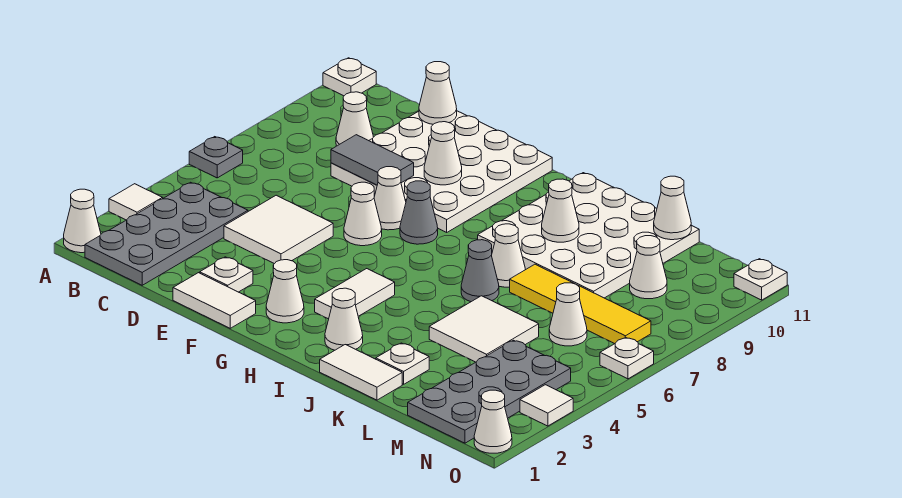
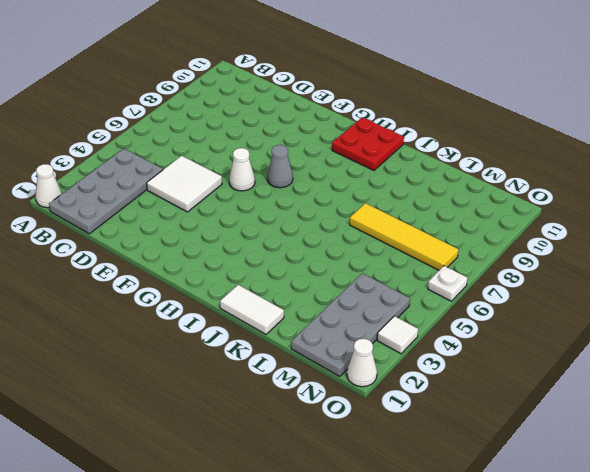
red 2x2 plate [332,117,404,170] -> white 4x4 plate [478,173,699,298]
none -> white 1x1 tile [109,184,163,220]
none -> grey 1x1 plate [189,137,243,178]
none -> white 1x1 plate [323,58,376,96]
none -> white 1x1 cone [336,92,373,146]

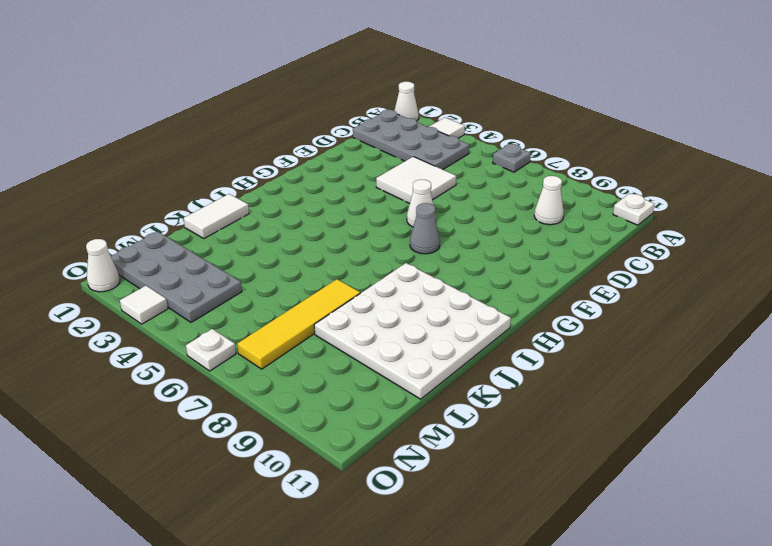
none -> white 4x4 plate [331,111,552,232]
none -> white 1x2 tile [173,273,256,328]
none -> white 1x1 plate [200,257,253,292]
none -> white 1x1 cone [374,167,406,230]

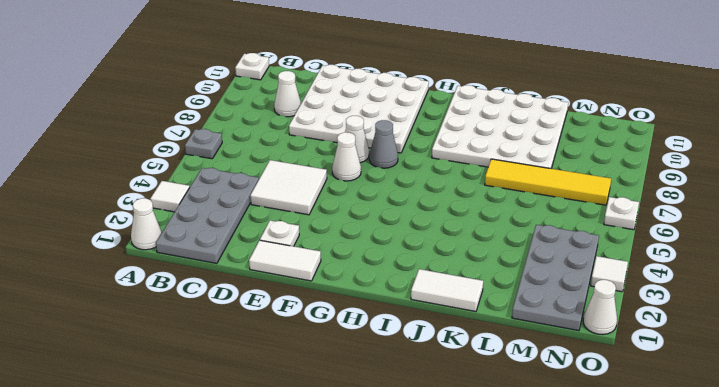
none -> white 1x1 cone [266,260,304,323]
none -> white 1x2 tile [315,269,395,319]
none -> white 1x1 cone [325,288,363,350]
none -> grey 1x1 cone [461,240,499,302]

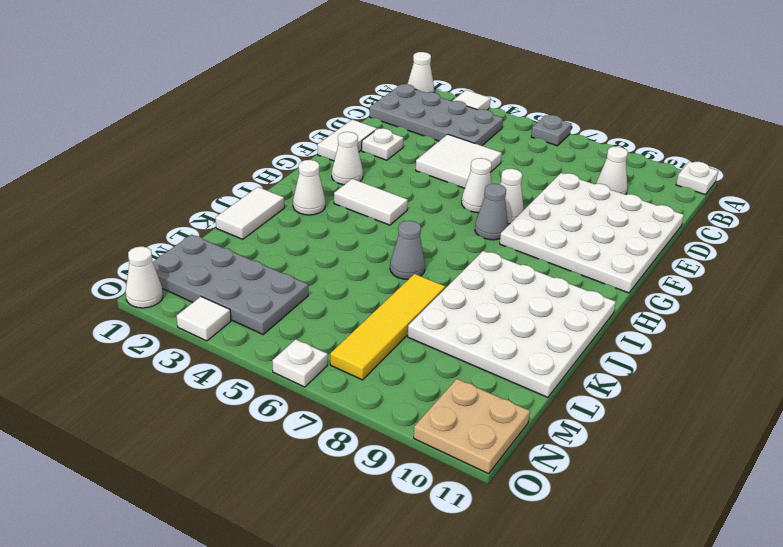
tan 2x2 plate [414,379,530,474] -> white 1x1 plate [734,259,787,300]
none -> white 1x1 cone [491,224,525,287]
none -> white 1x1 plate [376,343,429,384]
none -> white 2x2 tile [429,296,539,362]
none -> white 1x1 cone [549,283,587,346]

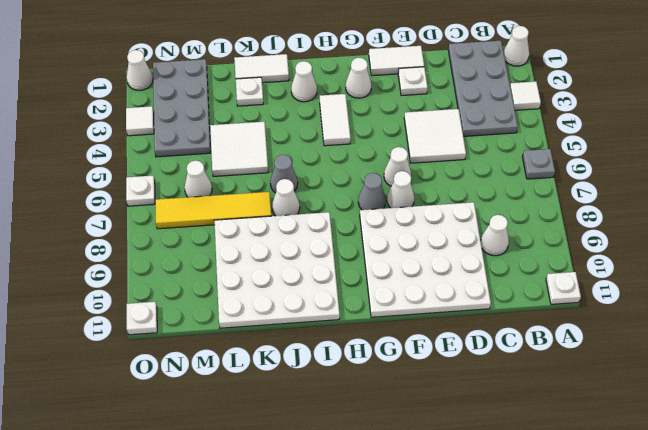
none -> white 1x1 cone [630,236,667,299]
none -> grey 1x2 tile [331,135,414,185]
none -> white 1x1 cone [419,62,457,124]
none -> white 1x1 cone [424,122,462,185]

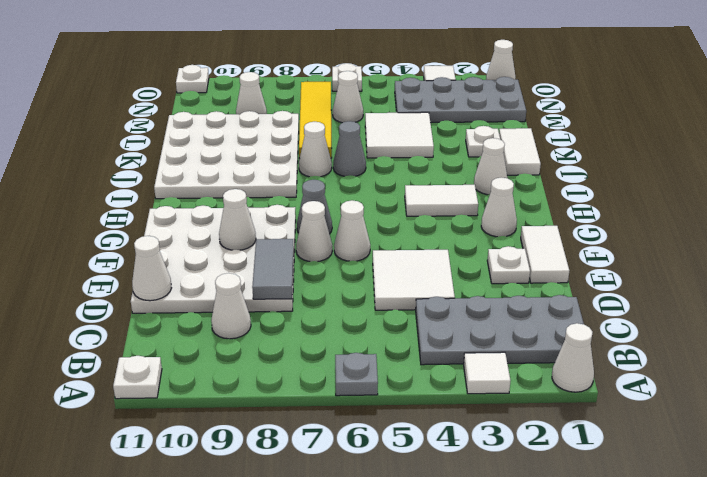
none -> white 1x1 cone [542,179,579,242]
none -> white 1x1 cone [654,176,691,240]

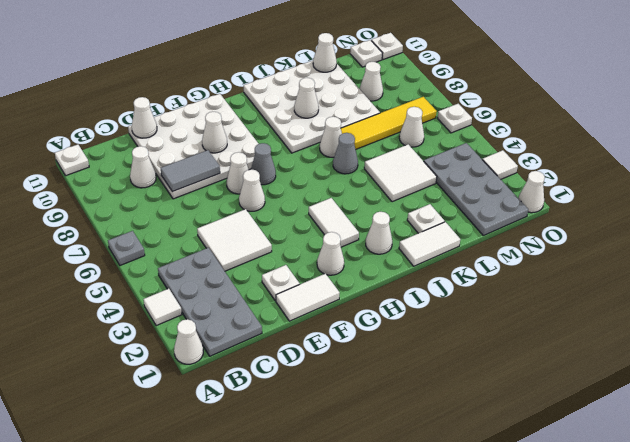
white 1x1 plate [350,40,382,67] -> none

